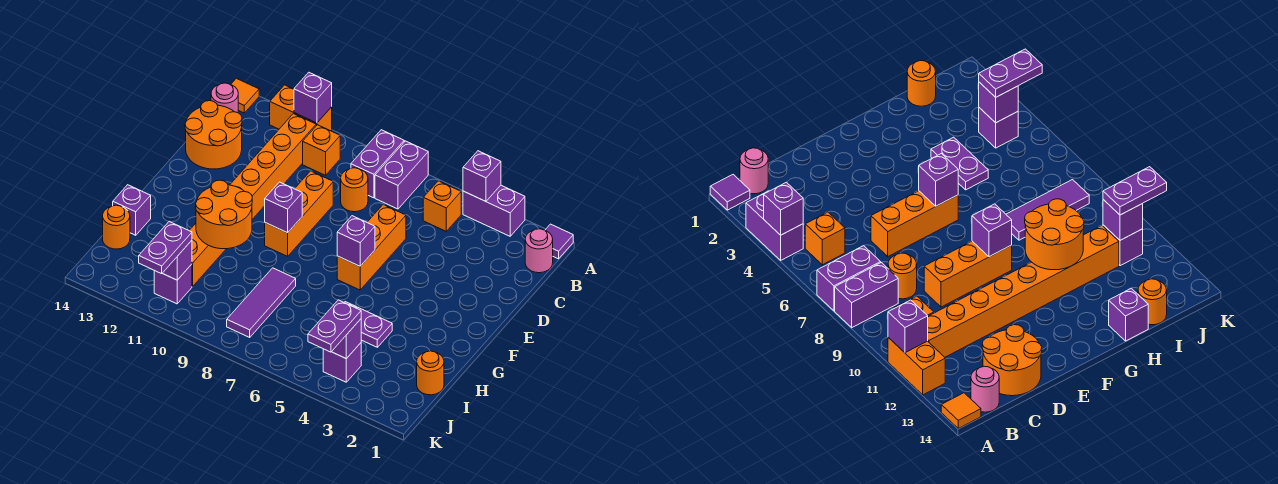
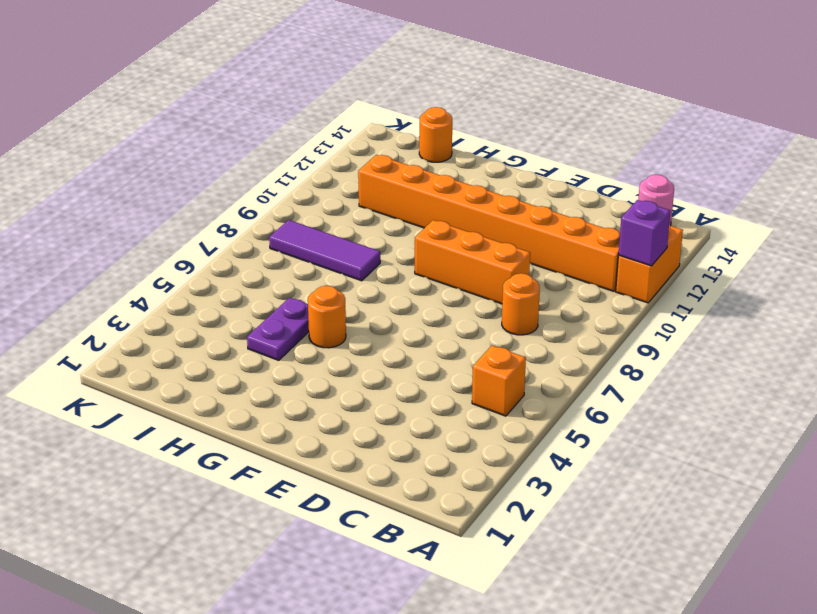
orange 1x1 round brick [308,286,346,348] -> orange 1x1 round brick moved to [417,351,444,395]
none -> purple 1x1 tile [545,224,573,259]
none -> purple 1x2 brick [463,185,525,236]
none -> purple 1x2 brick [375,141,428,209]
none -> purple 1x2 brick [351,130,404,198]

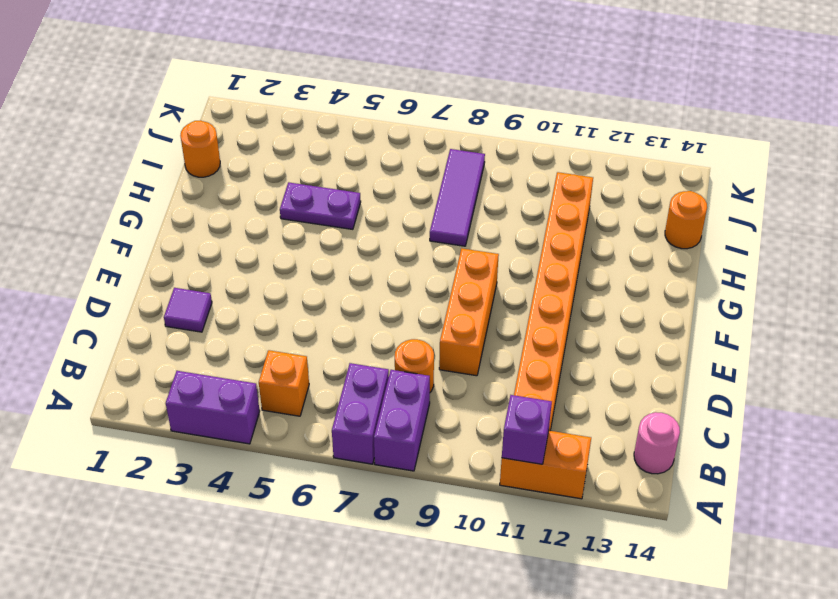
purple 1x1 tile [164,288,212,332] -> purple 1x1 tile moved to [545,224,573,259]
none -> orange 1x1 tile [231,78,259,113]
none -> pink 1x1 round brick [525,229,553,273]
none -> orange 1x1 brick [303,125,340,175]
none -> orange 2x2 round brick [185,101,242,169]

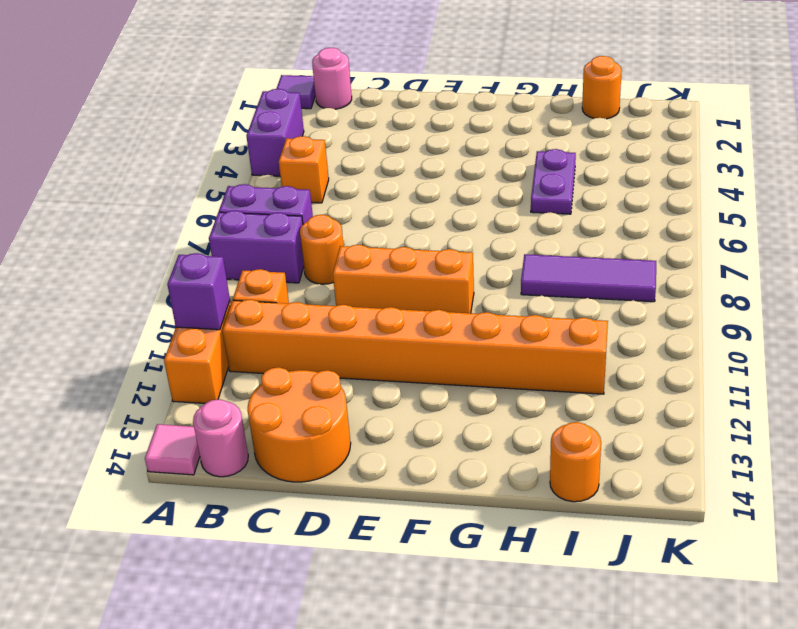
pink 1x1 tile [145,424,200,475] -> orange 1x1 tile [231,78,259,113]
none -> orange 1x3 brick [337,205,406,290]
none -> purple 1x1 brick [113,185,151,235]
none -> purple 1x1 brick [323,343,361,382]
none -> purple 1x1 brick [154,264,192,304]

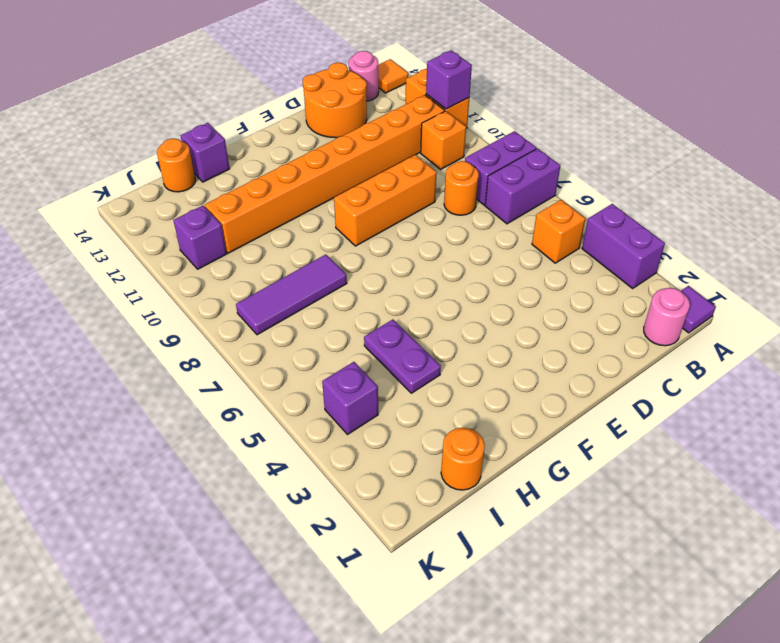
none -> orange 1x3 brick [337,205,406,290]
none -> purple 1x1 brick [463,151,501,201]
none -> purple 1x1 brick [337,216,375,266]
none -> purple 1x1 brick [265,182,302,233]

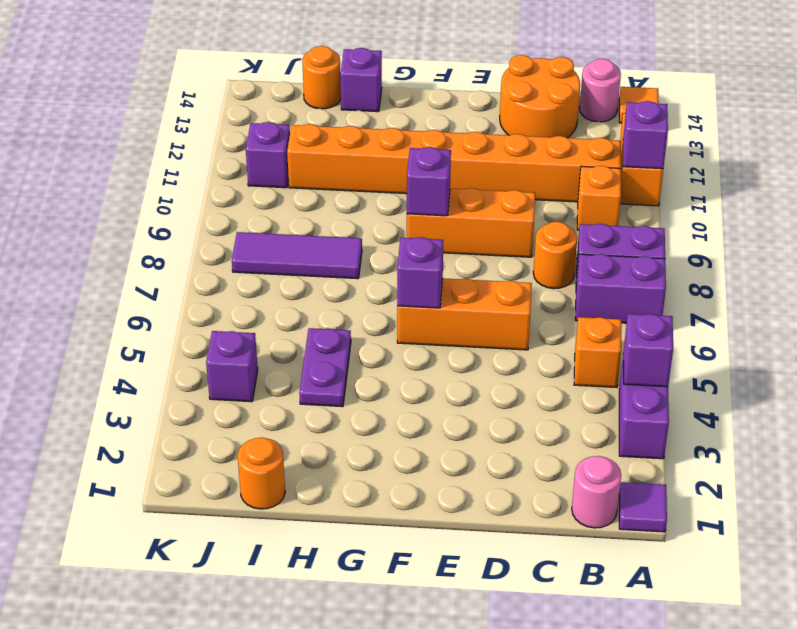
none -> orange 2x2 round brick [196,180,252,249]
none -> purple 1x1 brick [332,319,361,359]
none -> purple 1x1 brick [163,240,192,280]
none -> purple 1x2 plate [308,300,361,352]

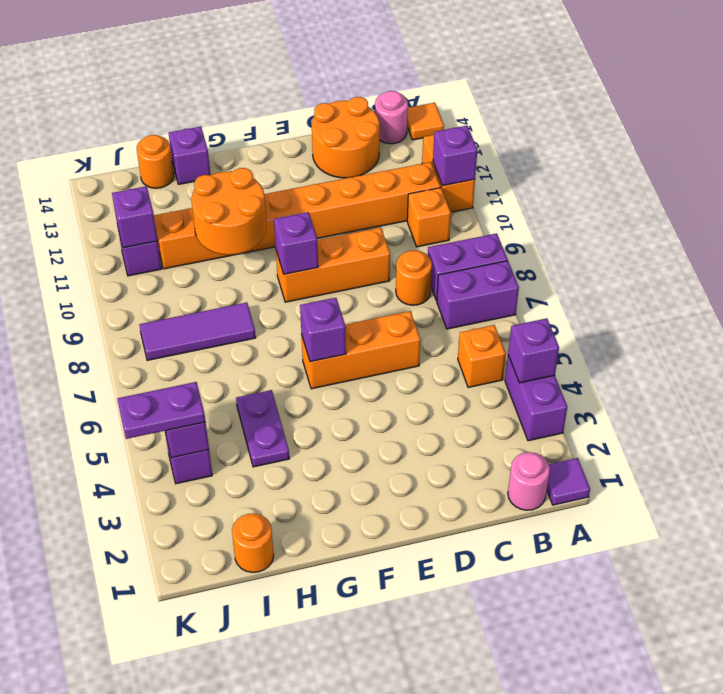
none -> purple 1x2 plate [139,222,192,274]

